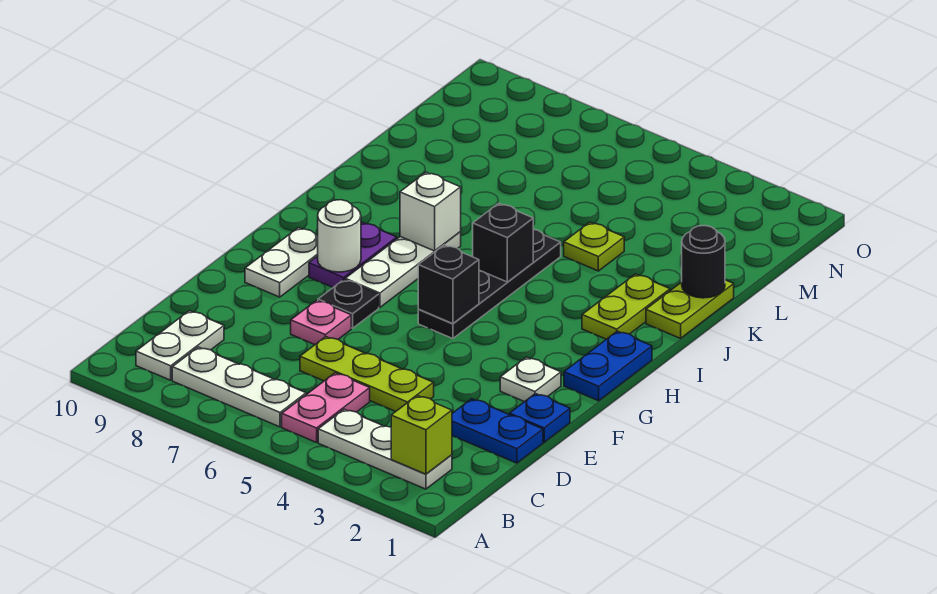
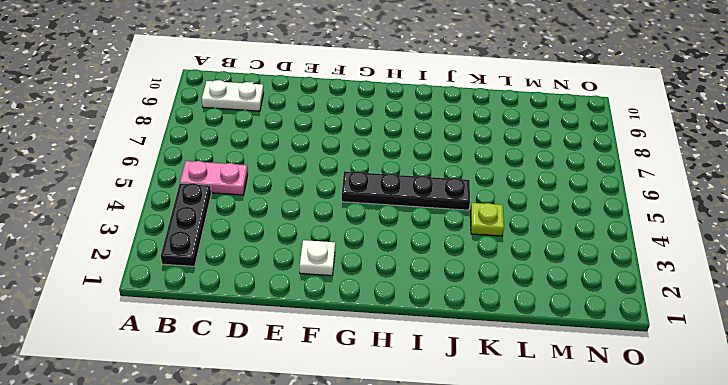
black 1x3 plate [161,183,211,266] -> white 1x3 plate [318,409,452,489]
none -> white 1x3 plate [172,347,306,427]
none -> blue 1x2 plate [452,399,543,463]
none -> lime 1x3 plate [300,337,434,412]

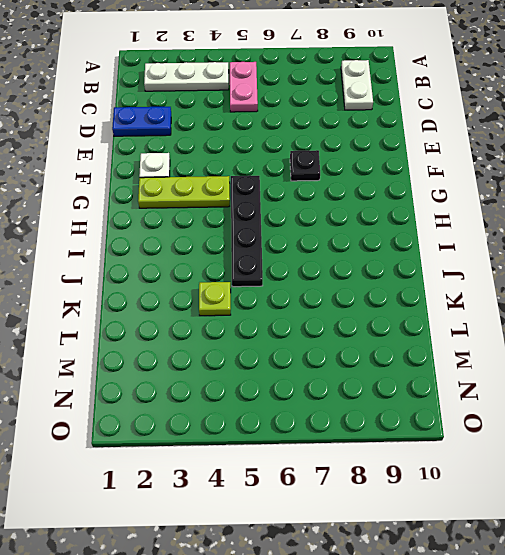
lime 1x3 plate [138,176,230,208] -> lime 1x3 plate moved to [300,337,434,412]
none -> white 1x3 plate [172,347,306,427]
none -> blue 1x1 plate [509,394,570,442]
none -> pink 1x1 plate [291,300,351,345]

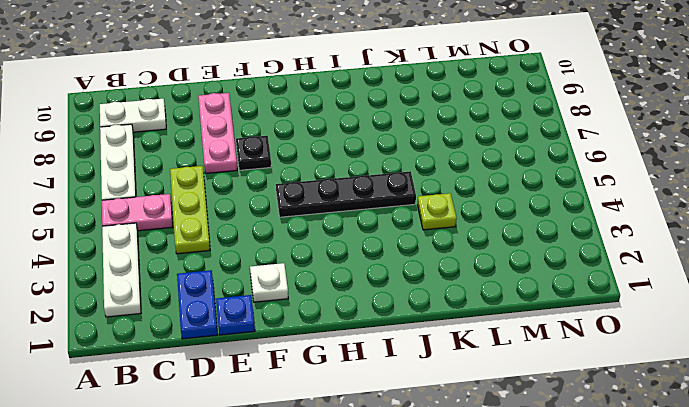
pink 1x3 plate [198,93,237,173] -> pink 1x1 plate [291,300,351,345]
none -> white 1x2 plate [245,228,318,297]
none -> blue 1x2 plate [564,331,652,401]
none -> white 1x3 plate [345,232,461,307]

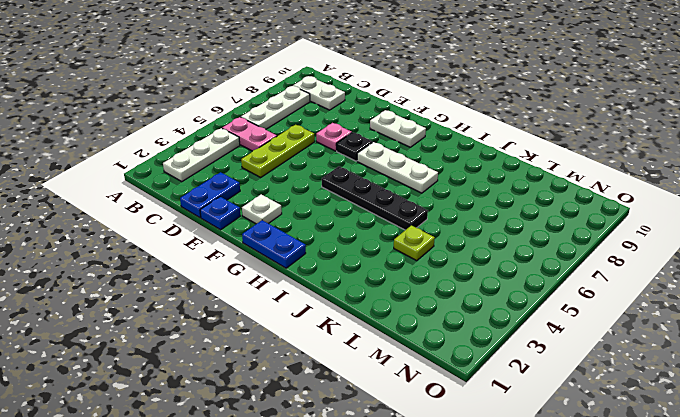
none -> purple 1x2 plate [309,222,397,287]
none -> lime 1x2 plate [582,274,670,339]
none -> lime 1x2 plate [646,280,734,338]

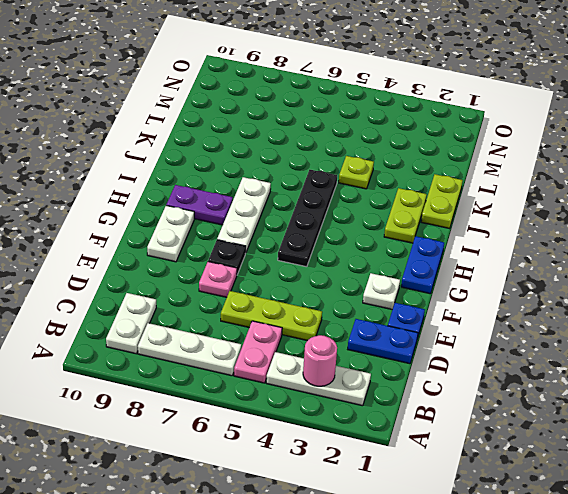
pink 1x1 round brick [303,335,337,386] -> none
purple 1x2 plate [166,185,233,225] -> purple 1x2 plate turned to [309,222,397,287]
none -> lime 1x1 brick [391,395,452,474]
none -> black 1x1 brick [418,245,479,324]
none -> white 1x1 round brick [318,200,361,272]

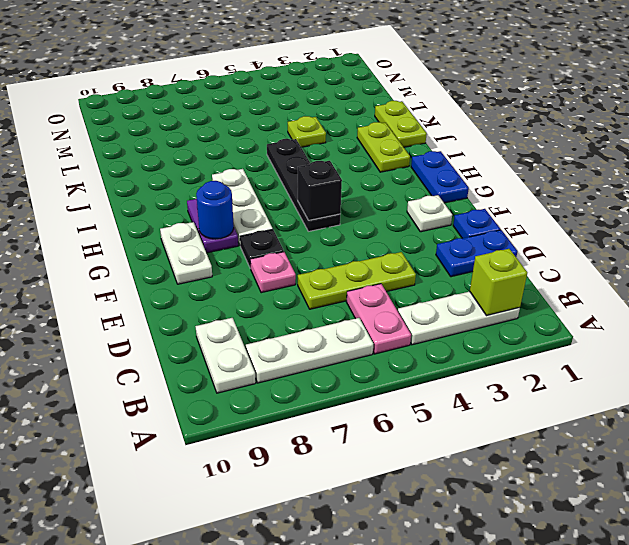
blue 1x1 round brick [196,181,234,239] -> white 1x1 round brick [318,200,361,272]
none -> black 1x1 brick [473,203,533,282]
none -> white 1x1 brick [400,172,461,251]
none -> black 1x1 round brick [682,226,725,298]

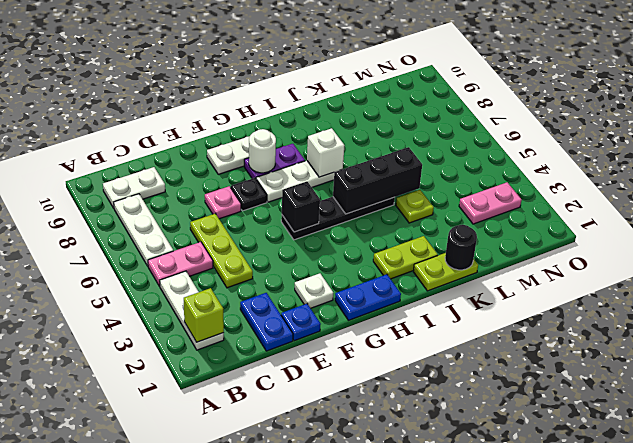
black 1x3 brick [333,147,422,214] -> black 1x1 brick [473,203,533,282]
pink 1x2 plate [459,182,522,224] -> none

